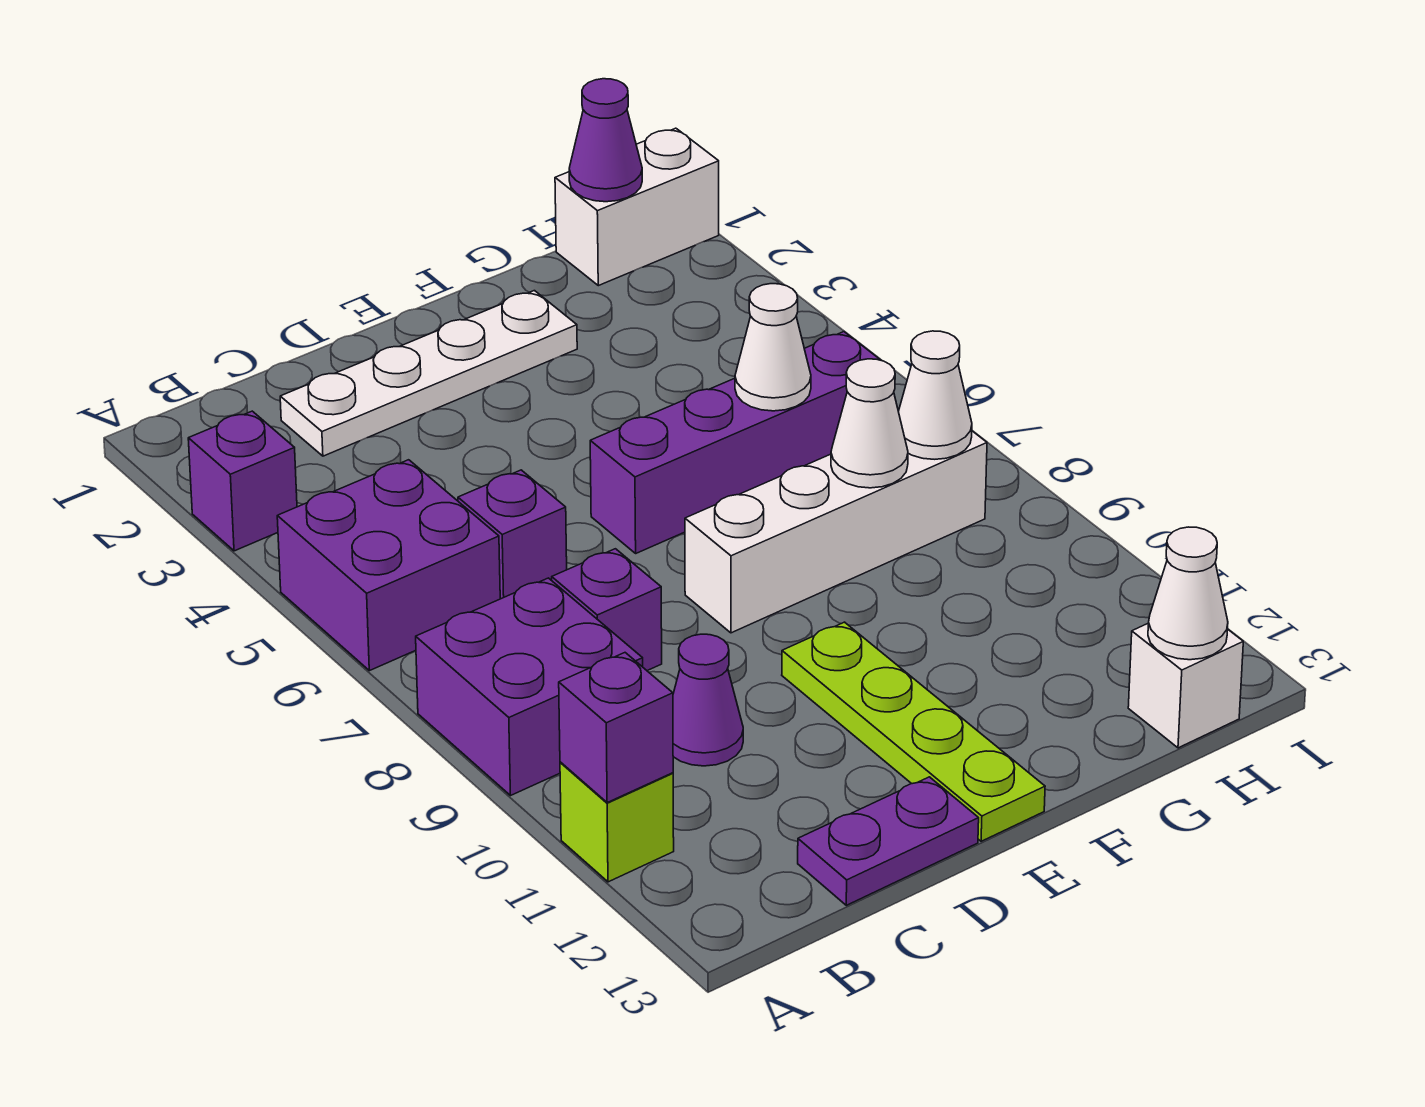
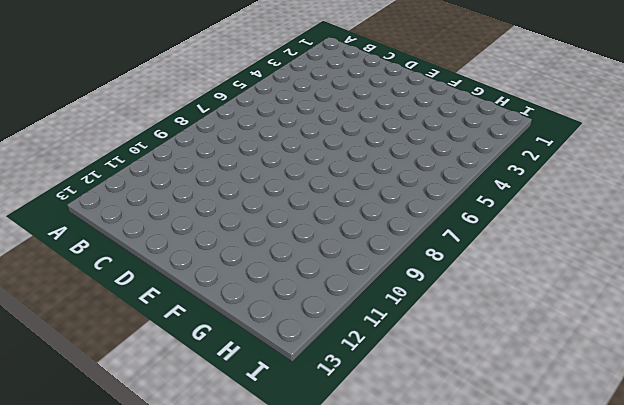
none -> purple 1x1 brick [188,411,297,551]
none -> purple 2x2 brick [277,460,500,671]
none -> purple 2x2 brick [416,578,643,796]

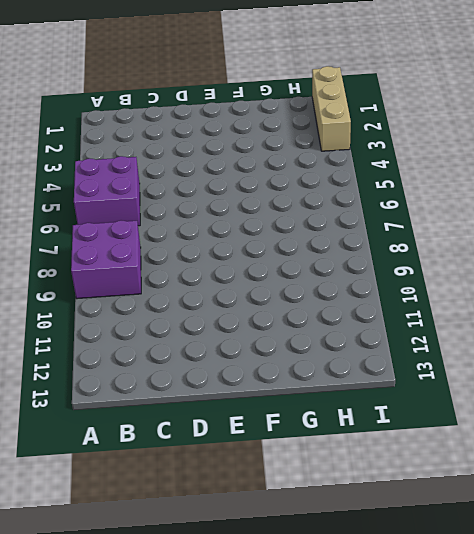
tan 1x3 brick [312,66,351,151] -> white 1x2 brick [555,128,719,286]
none -> purple 1x1 brick [188,411,297,551]
none -> lime 1x1 brick [560,762,674,882]
none -> white 1x4 plate [280,291,577,456]

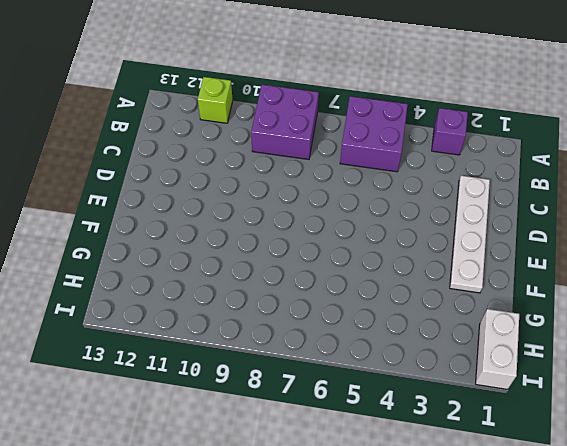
none -> purple 1x1 brick [458,470,567,599]
none -> purple 1x1 brick [552,549,662,671]
none -> purple 1x1 cone [673,634,743,766]

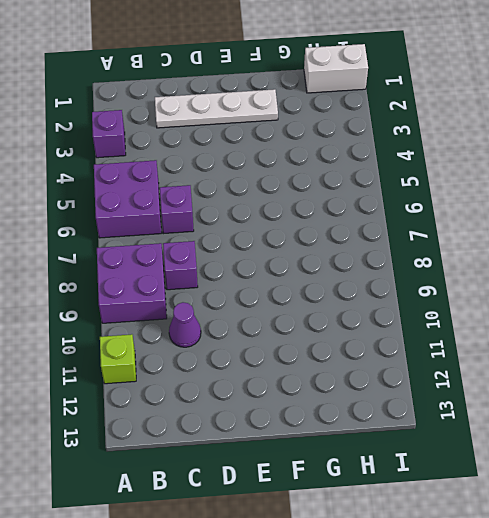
none -> purple 1x2 plate [798,777,979,905]
none -> purple 1x4 brick [590,332,880,553]
none -> white 1x4 brick [685,431,987,633]

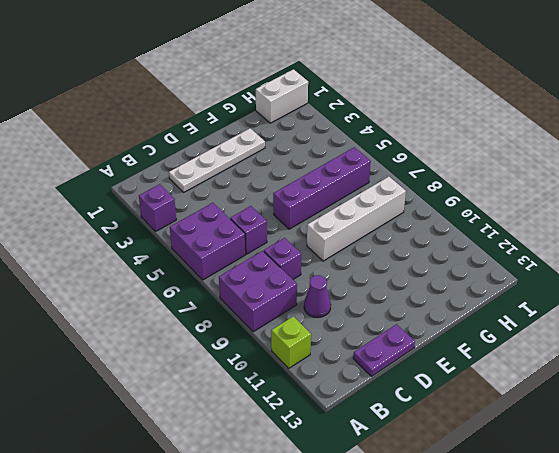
none -> lime 1x4 plate [782,622,1045,841]
none -> white 1x1 brick [1128,624,1243,748]
none -> purple 1x1 brick [559,653,673,802]

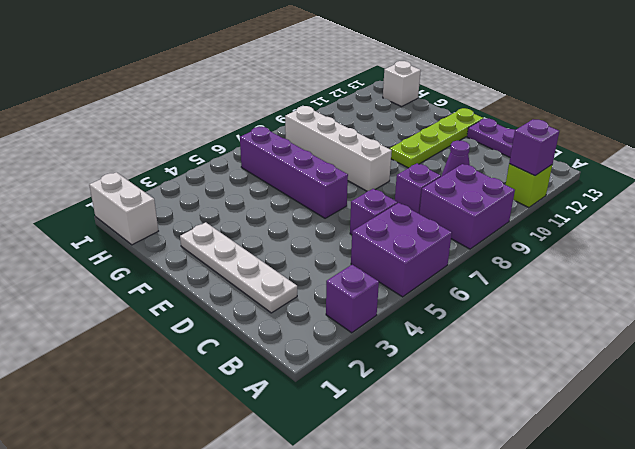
none -> white 1x1 cone [735,284,811,411]
none -> white 1x1 cone [831,359,908,488]
none -> purple 1x1 cone [569,79,642,202]

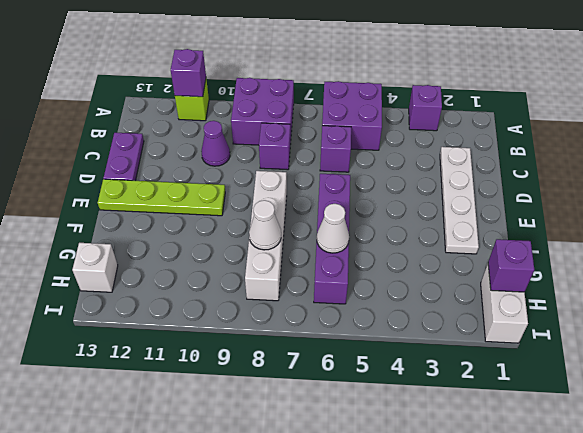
purple 1x1 brick [488,239,534,292] -> purple 1x1 cone [569,79,642,202]
none -> white 1x1 cone [898,331,972,459]
none -> white 1x1 cone [1148,527,1228,660]

